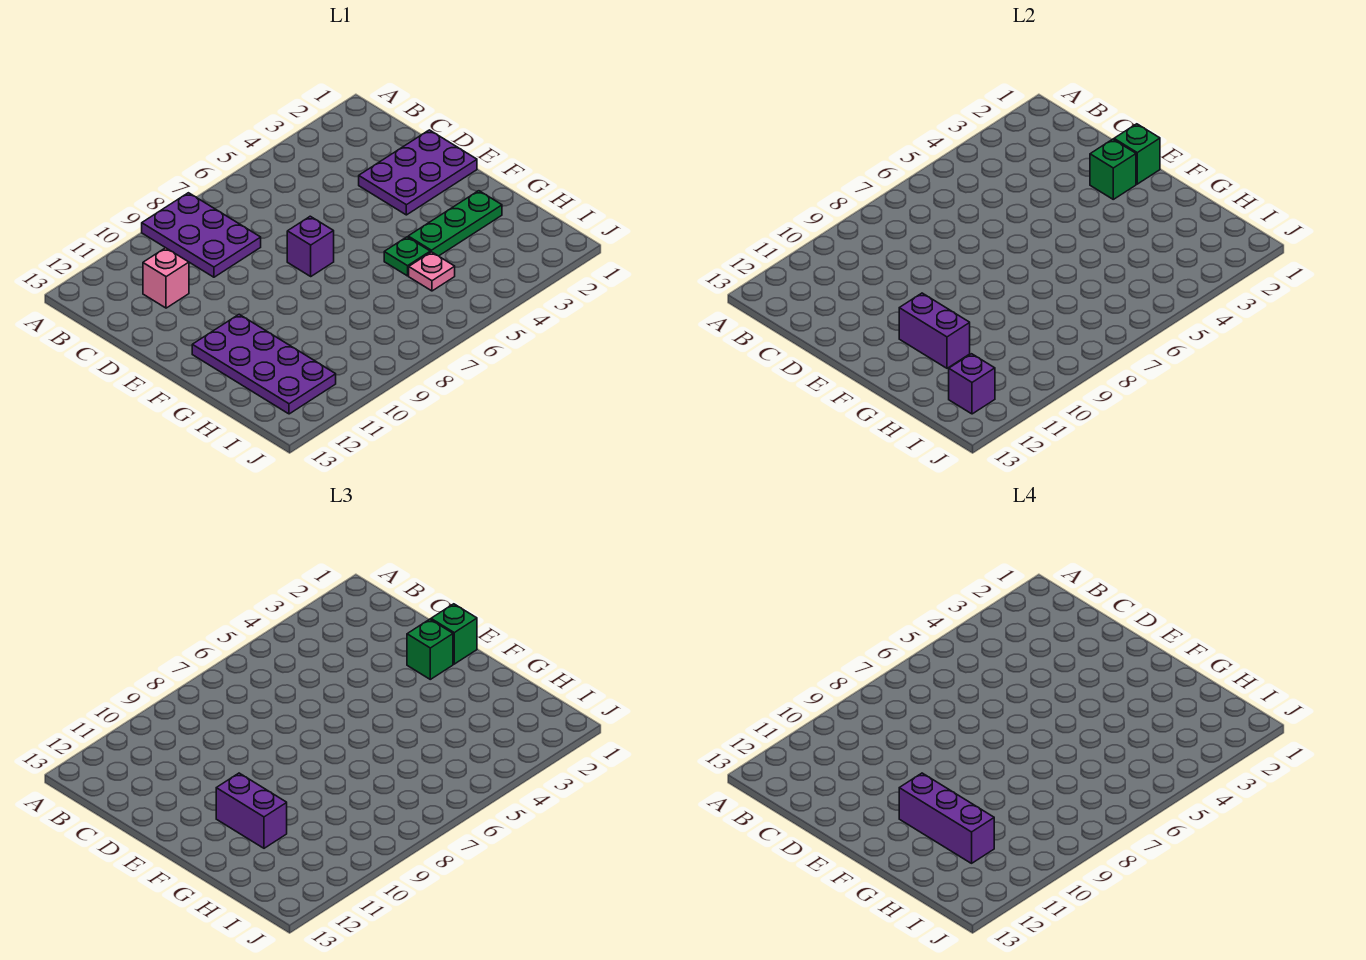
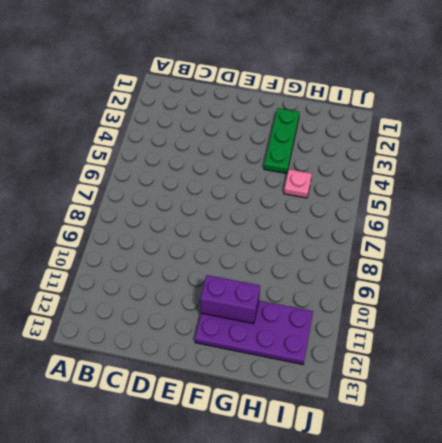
none -> purple 2x3 plate [142,193,261,277]
none -> pink 1x1 brick [143,248,189,308]
none -> purple 2x3 plate [359,130,477,215]

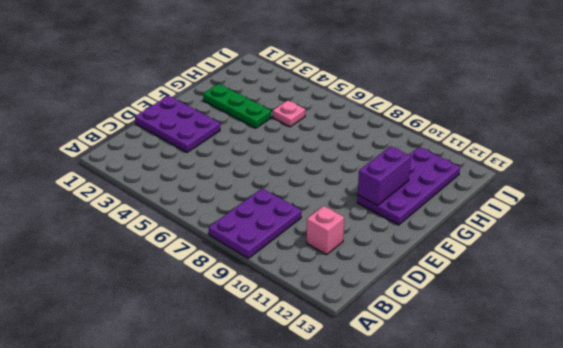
none -> purple 1x1 brick [287,216,334,276]
none -> green 1x1 plate [384,237,430,276]
none -> green 1x1 brick [1114,124,1160,184]

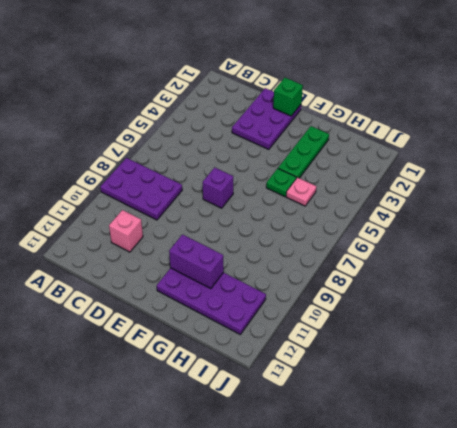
none -> green 1x1 brick [1090,139,1136,199]
none -> purple 1x1 brick [949,354,995,414]
none -> green 1x1 brick [431,604,477,664]

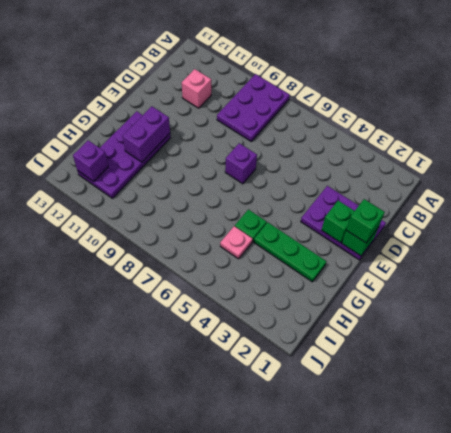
none -> green 1x1 brick [407,619,453,679]
none -> purple 1x2 brick [216,773,287,848]
none -> purple 1x3 brick [899,773,994,863]

